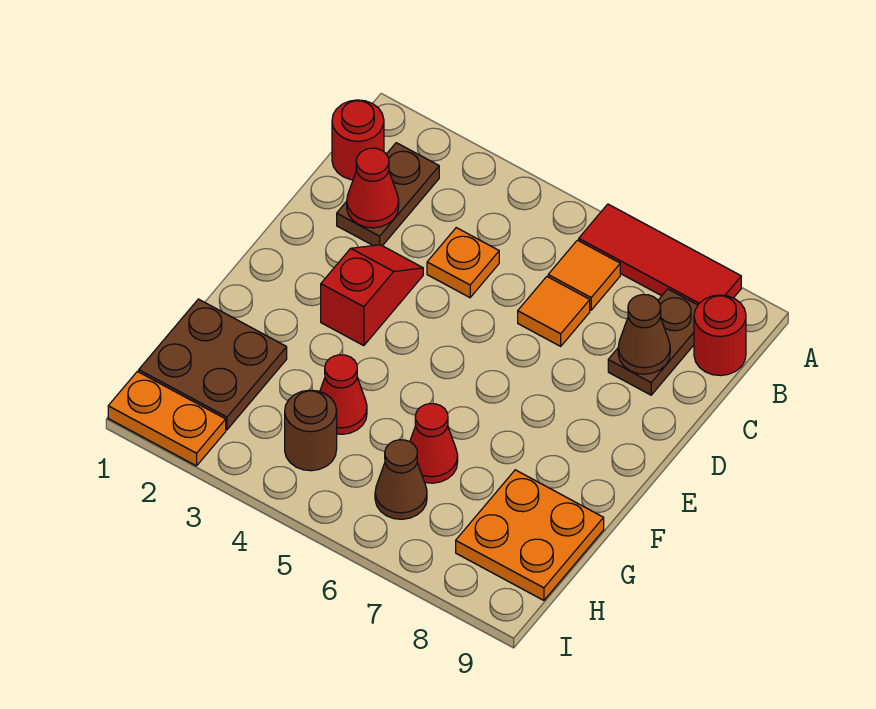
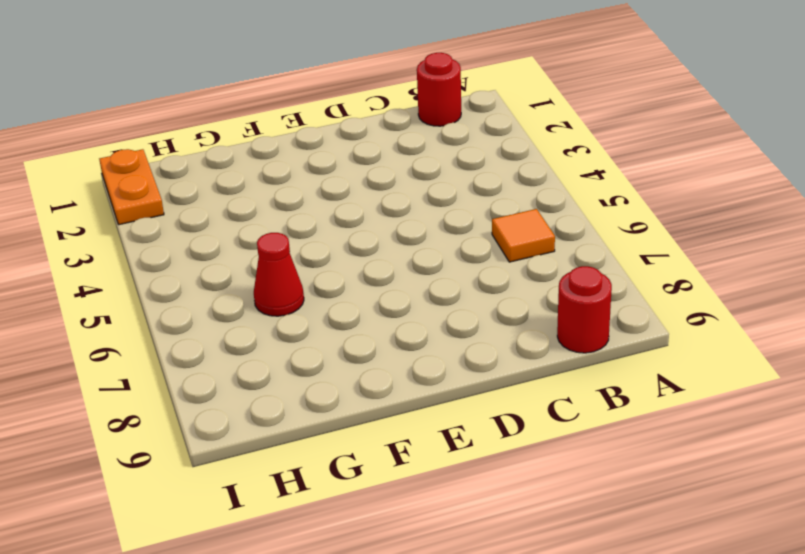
none -> red 1x3 tile [579,204,741,305]
none -> brown 1x2 plate [337,143,439,246]
none -> brown 1x2 plate [608,289,698,395]

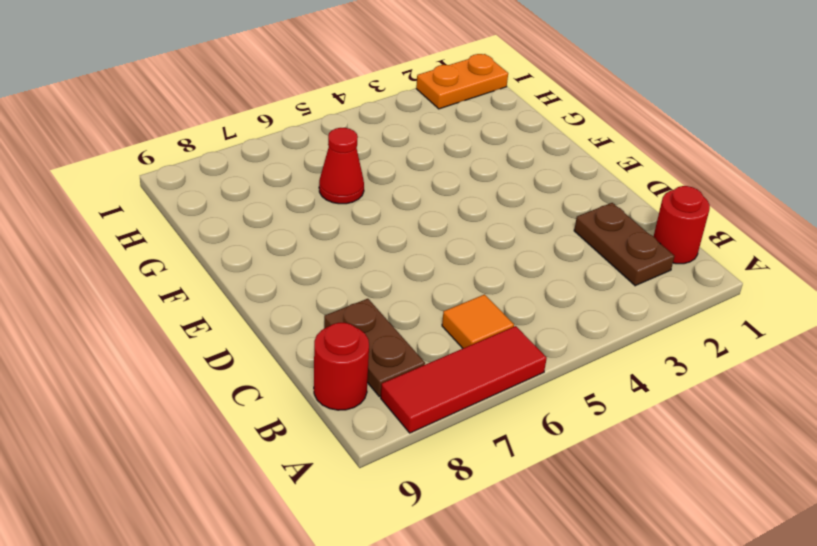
none -> orange 1x1 plate [427,228,499,297]
none -> orange 1x1 tile [518,277,590,346]
none -> red 1x2 slope [321,245,423,346]

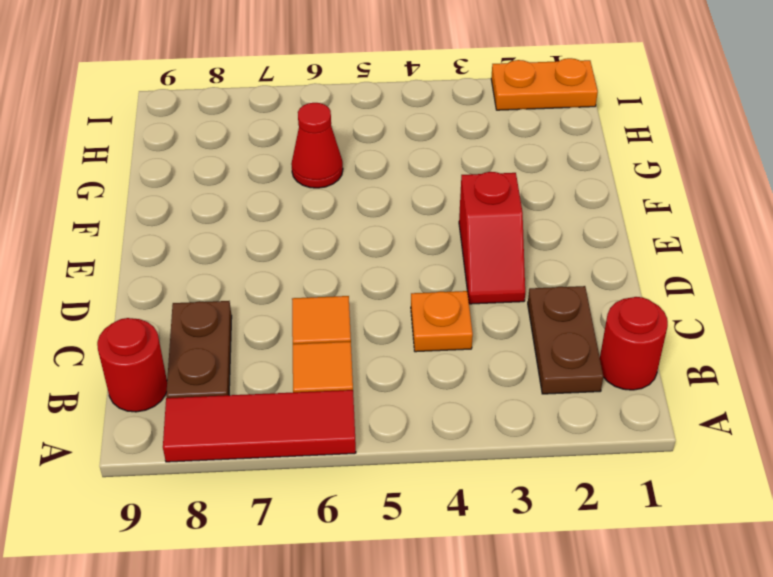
none -> brown 2x2 plate [139,299,287,430]
none -> red 1x1 cone [320,355,367,434]
none -> orange 2x2 plate [456,470,604,600]

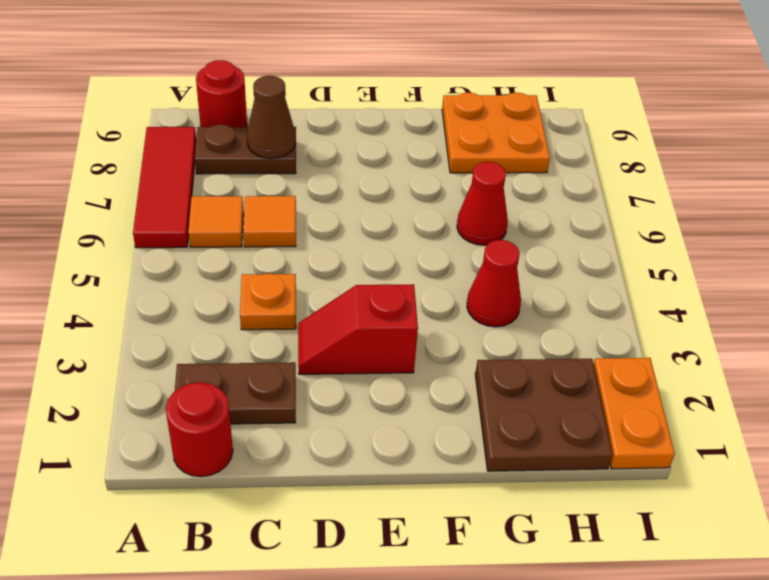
none -> brown 1x1 round brick [285,390,337,471]
none -> brown 1x1 cone [375,440,427,519]
none -> red 1x1 cone [347,148,399,228]

